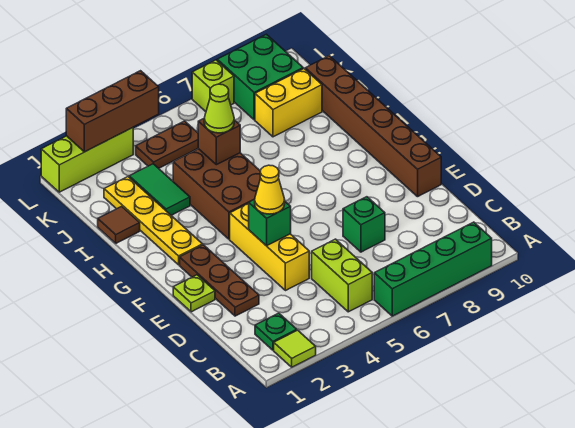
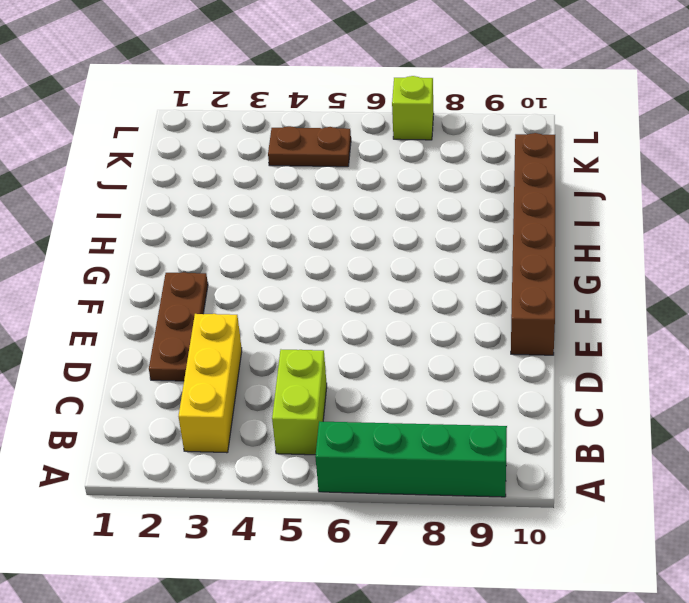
yellow 1x3 brick [179,314,242,453] -> yellow 1x3 brick moved to [230,203,309,291]
none -> lime 1x1 tile [274,330,316,367]
none -> green 1x1 plate [255,313,297,350]
none -> green 1x1 brick [343,197,385,252]

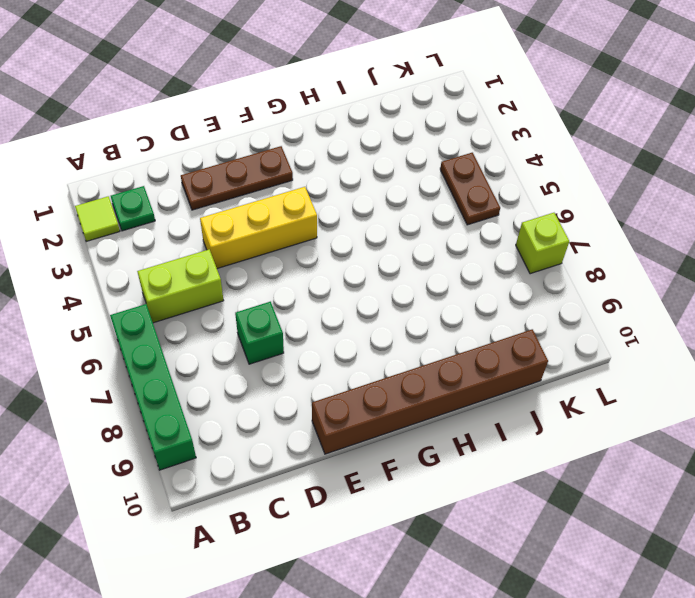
none -> lime 1x1 plate [173,275,215,312]
none -> yellow 1x4 plate [104,177,203,265]
none -> brown 2x3 brick [173,149,261,239]

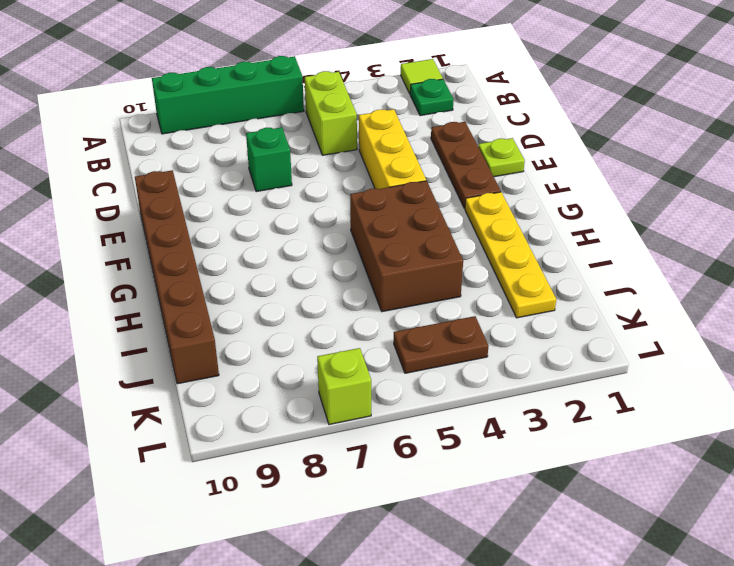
none -> brown 1x1 tile [98,206,140,243]
none -> green 1x2 tile [129,164,190,215]
none -> yellow 1x2 brick [255,69,322,137]

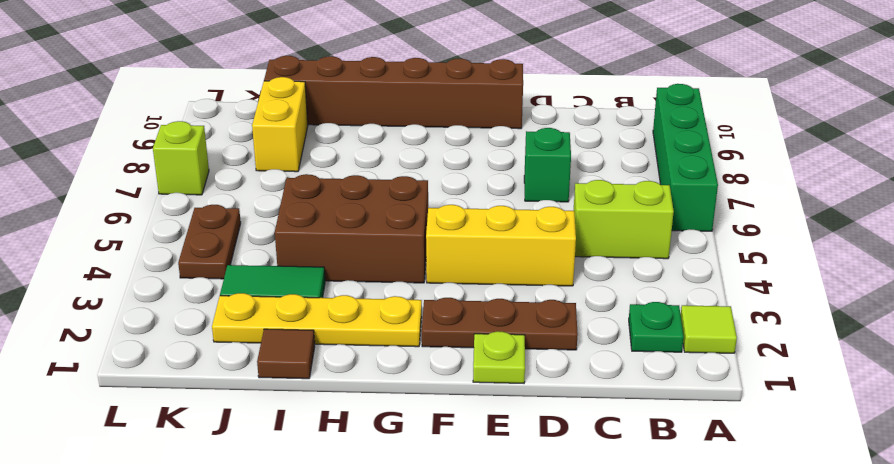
none -> green 2x2 brick [217,34,303,120]
none -> lime 1x3 brick [41,128,133,192]
none -> green 1x1 brick [249,199,291,246]

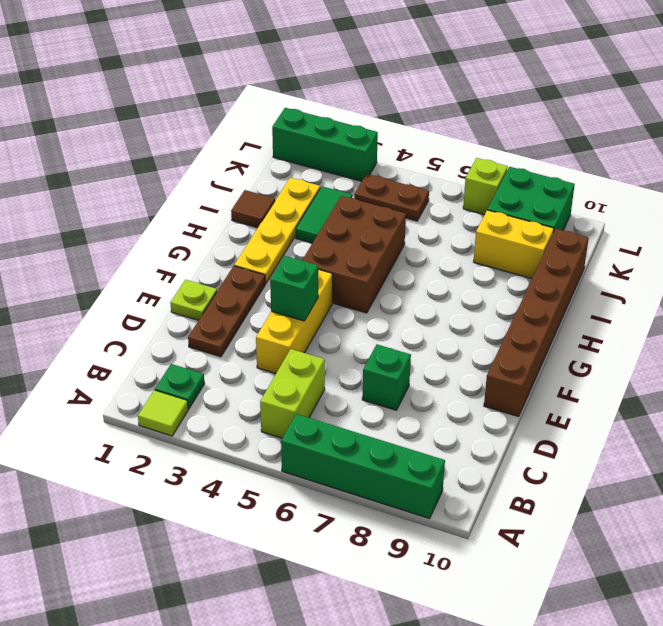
green 1x3 brick [272,108,378,181] -> lime 1x3 brick [41,128,133,192]
none -> brown 1x1 brick [198,119,240,165]
none -> brown 1x3 brick [66,71,159,152]
none -> yellow 1x1 cone [255,165,285,214]

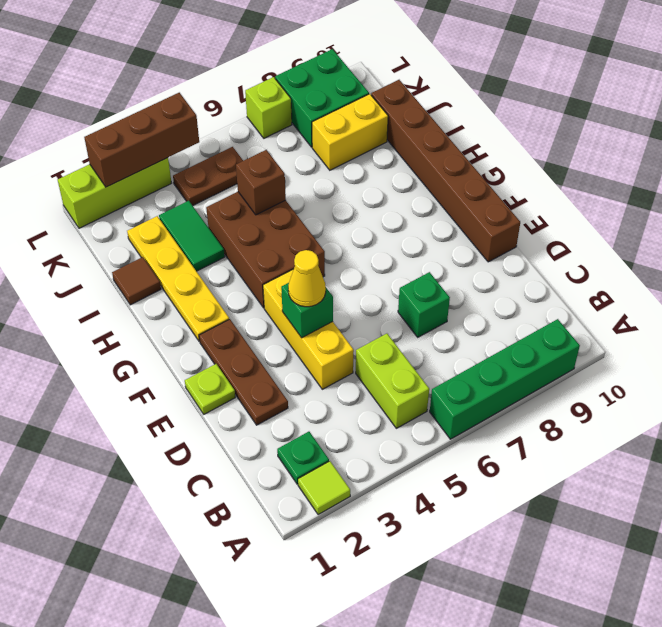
none -> lime 1x1 cone [204,84,234,133]

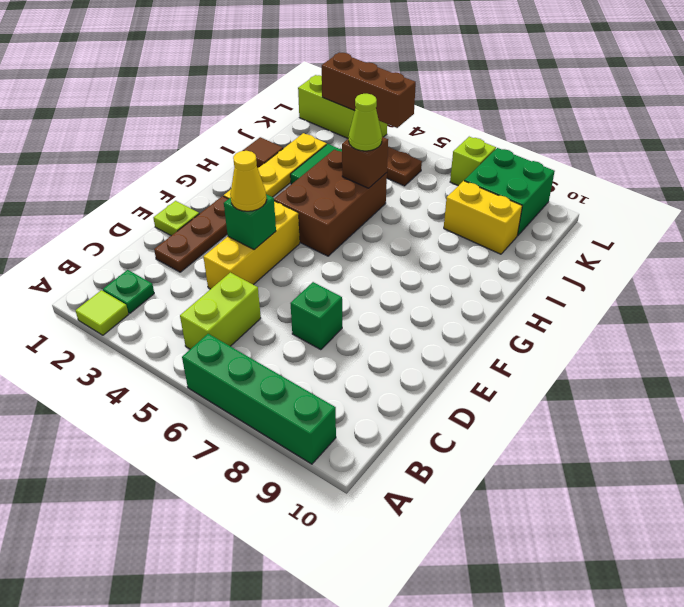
none -> brown 1x6 brick [305,56,441,197]

